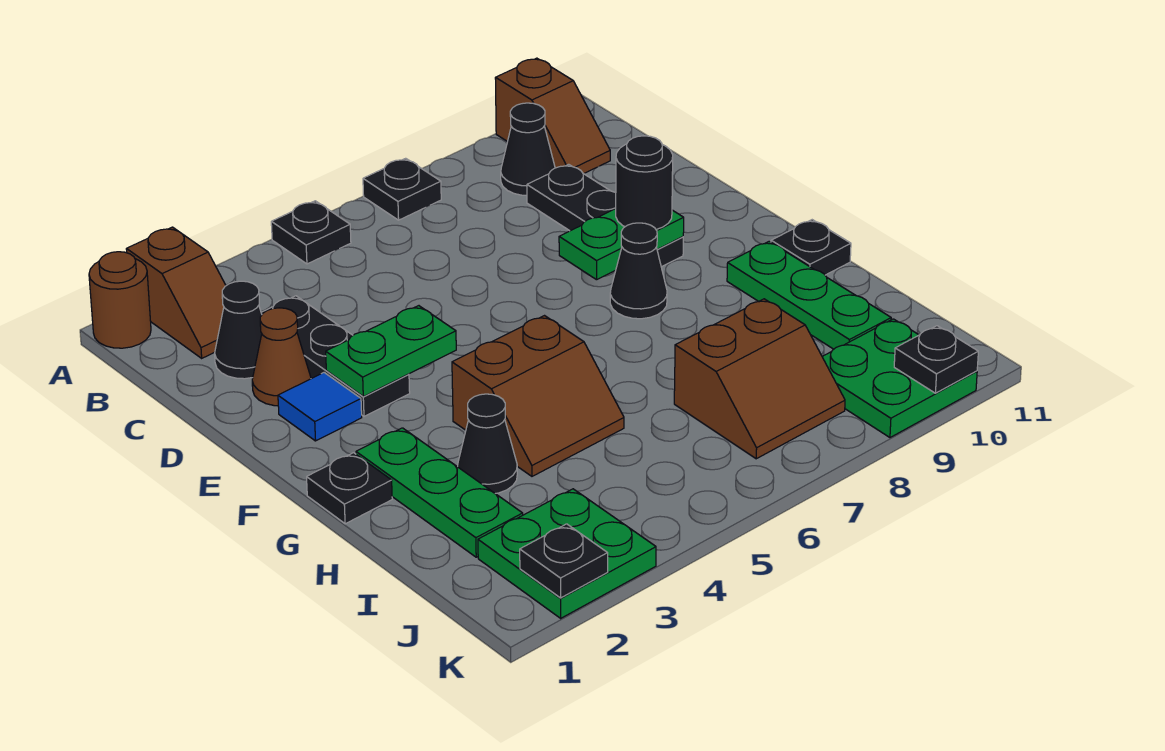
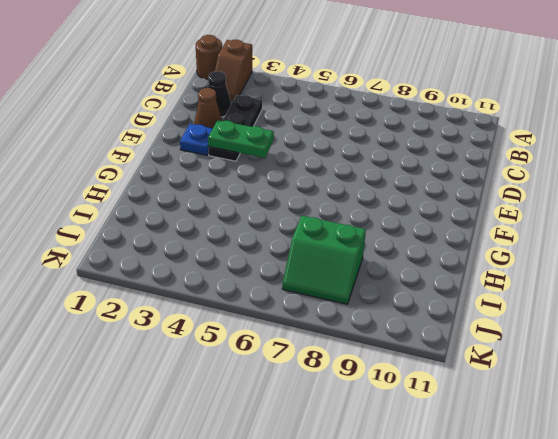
blue 1x1 plate [180,124,213,155] -> blue 1x1 tile [278,373,362,441]
green 2x2 slope [282,216,366,304] -> brown 2x2 slope [674,299,845,459]
none -> black 1x1 plate [271,201,351,264]
none -> black 1x1 plate [363,158,441,220]
none -> brown 1x2 slope [495,58,610,174]

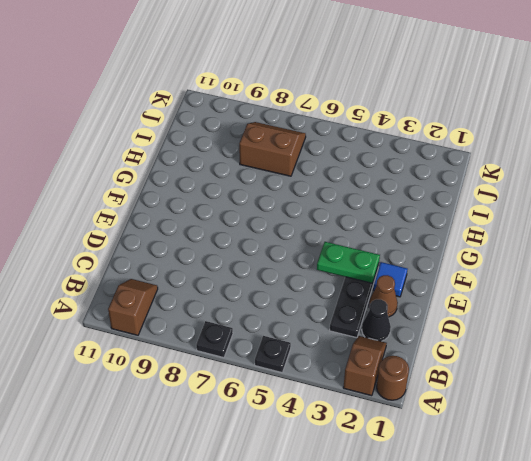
none -> black 1x1 cone [501,103,555,195]
none -> black 1x3 plate [527,164,683,267]
none -> black 1x1 cone [610,223,667,319]

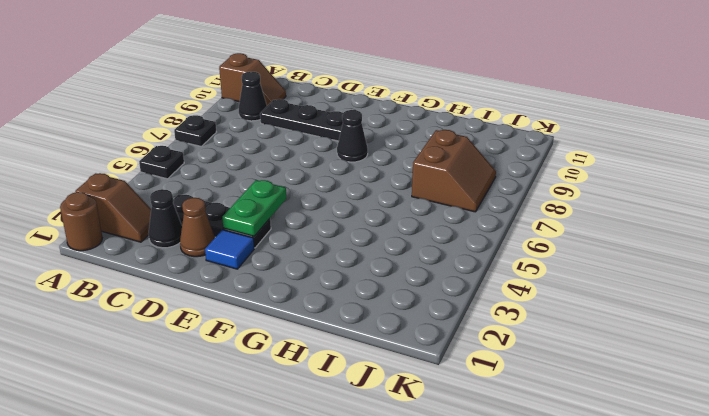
none -> black 1x1 plate [307,453,392,524]
none -> green 1x3 plate [356,428,523,557]
none -> brown 2x2 slope [452,316,624,476]

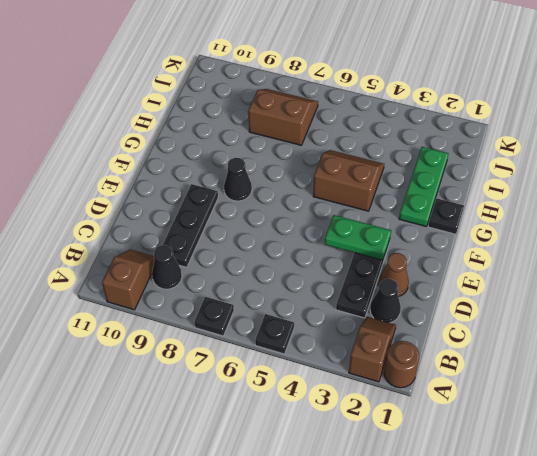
none -> blue 1x1 tile [278,373,362,441]
none -> green 1x3 plate [727,242,891,349]
none -> black 1x1 plate [771,220,851,275]

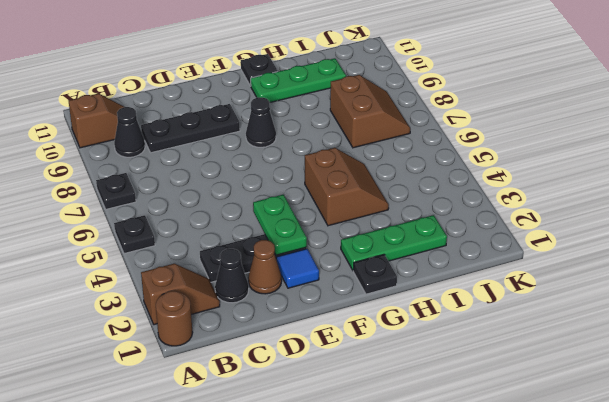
none -> black 1x1 cone [458,394,517,494]
none -> green 2x2 plate [478,489,656,618]
none -> green 2x2 plate [822,319,977,437]

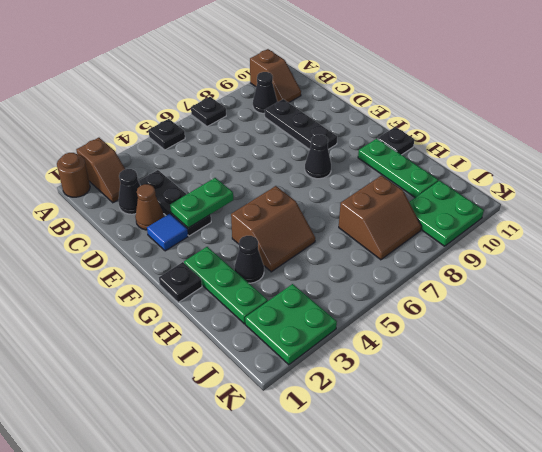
none -> green 1x2 plate [559,209,684,280]
none -> black 1x1 plate [520,524,608,598]
none -> black 1x1 plate [894,326,978,393]

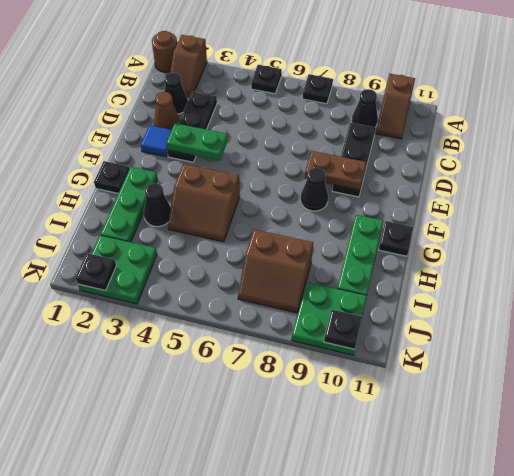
brown 1x2 plate [305,151,367,190] -> green 1x2 plate [559,209,684,280]
none -> black 1x1 round brick [616,136,673,229]

